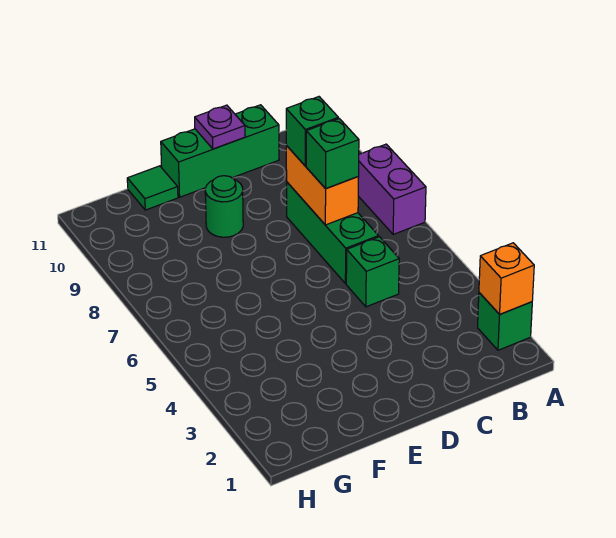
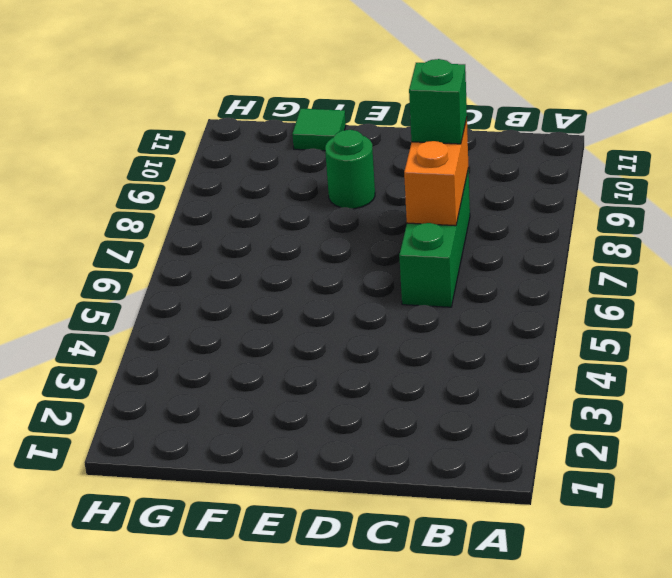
none -> green 1x1 brick [478,293,532,350]
none -> purple 1x2 brick [358,144,426,234]
none -> green 1x1 brick [346,237,399,307]

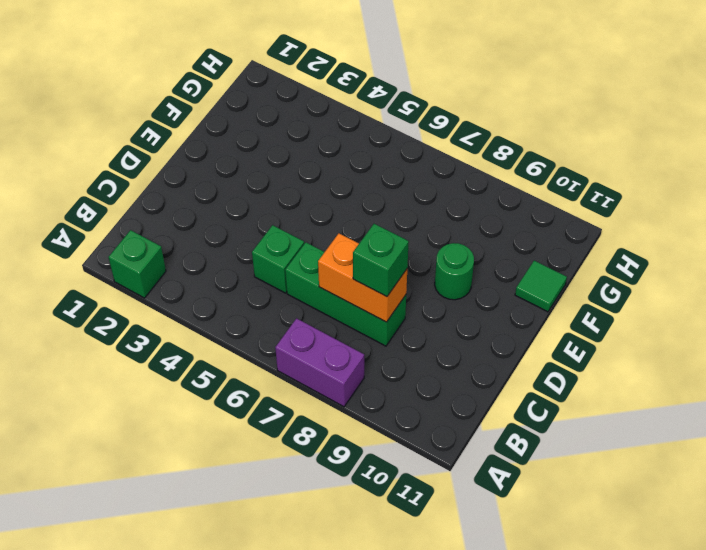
none -> green 1x3 brick [161,105,279,197]
none -> orange 1x1 brick [479,243,534,314]
none -> purple 1x1 plate [195,105,245,149]

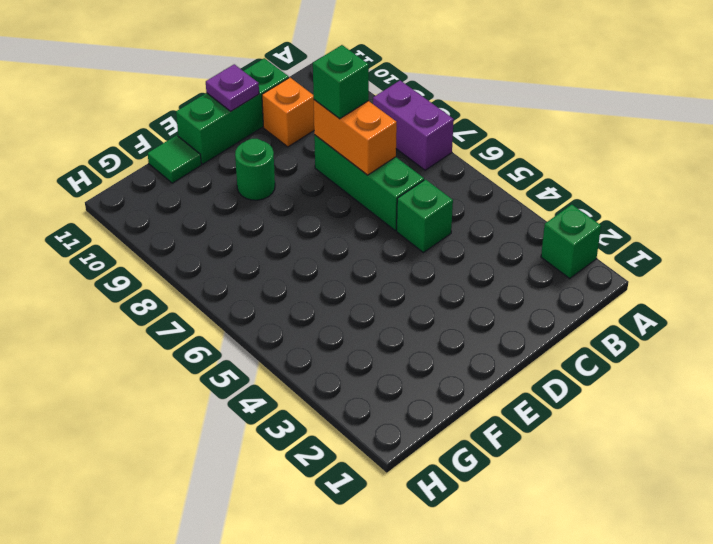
orange 1x1 brick [262,78,314,147] -> orange 1x1 brick moved to [479,243,534,314]
none -> green 1x1 brick [306,119,359,189]

